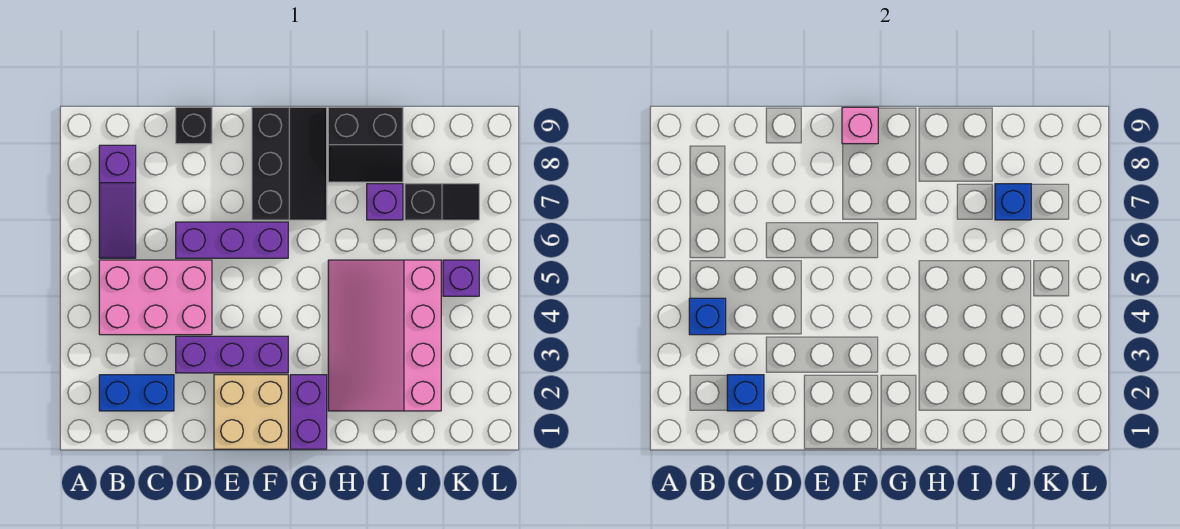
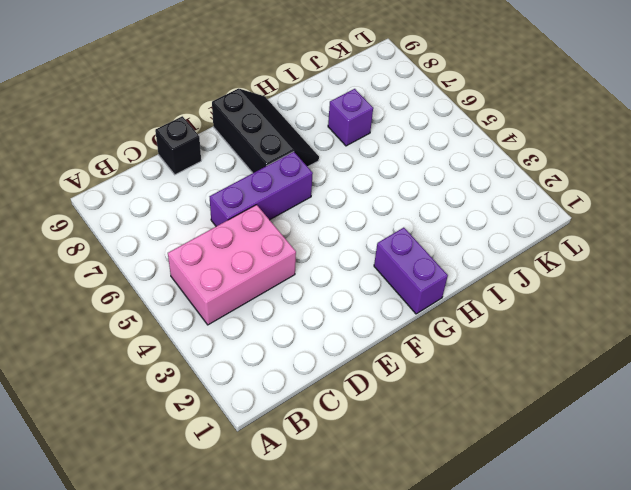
none -> blue 1x2 brick [99,375,174,411]
none -> purple 1x3 slope [99,145,136,258]
none -> purple 1x3 brick [176,336,288,373]

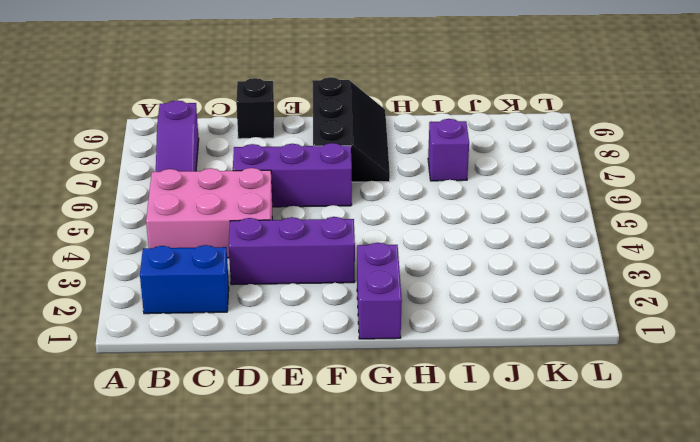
none -> tan 2x2 brick [214,375,288,449]
none -> pink 3x4 slope [328,260,441,411]
none -> black 2x2 slope [328,107,403,182]

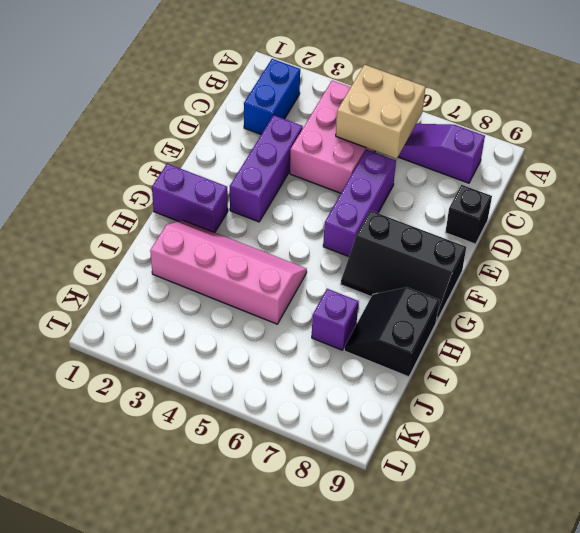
tan 2x2 brick [336,65,425,159] -> tan 2x2 brick moved to [214,375,288,449]
pink 2x4 slope [150,220,307,324] -> pink 3x4 slope [328,260,441,411]
none -> black 1x2 slope [405,184,479,220]
none -> purple 1x1 brick [443,260,479,296]
none -> blue 1x1 brick [689,298,726,335]

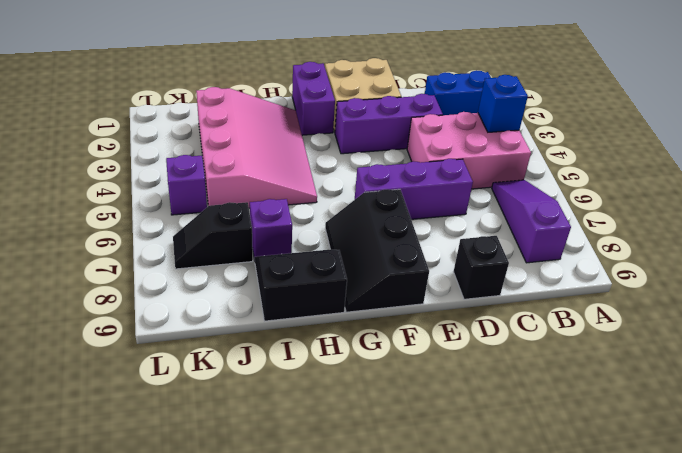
none -> blue 1x1 brick [727,375,764,411]
none -> pink 1x1 brick [842,107,878,144]
none -> blue 1x1 brick [995,184,1031,220]

